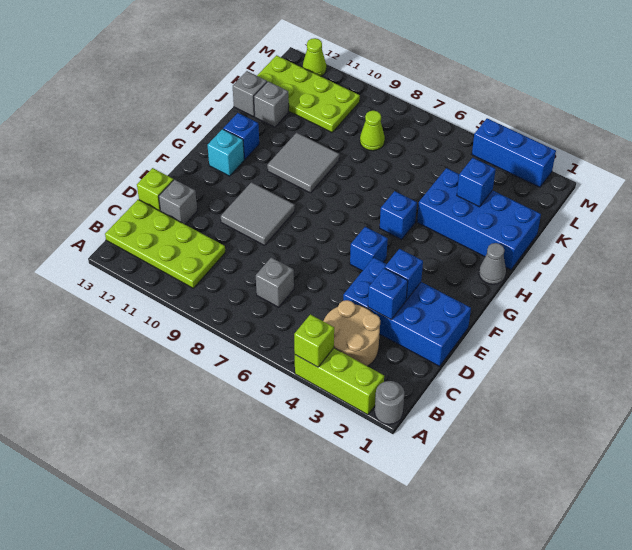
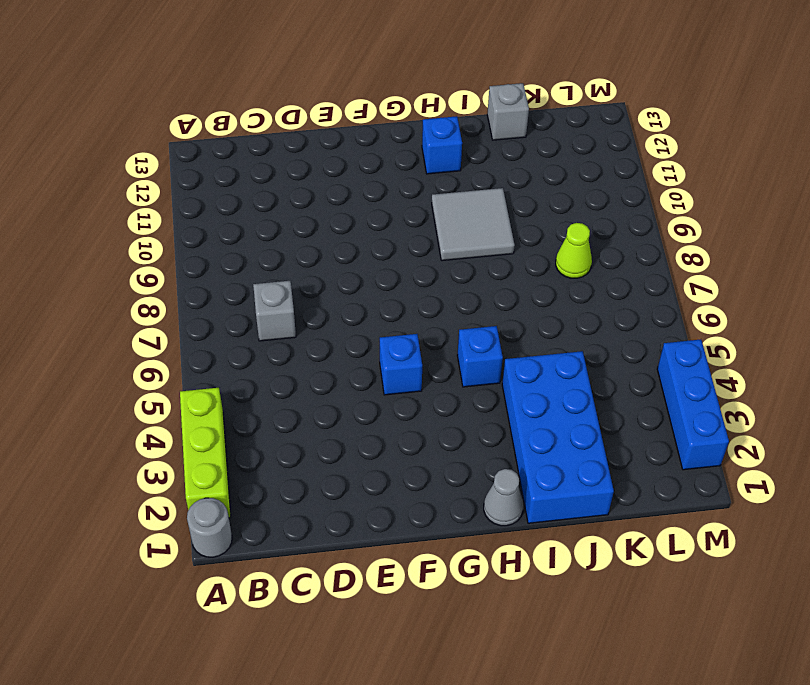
none -> tan 2x2 round brick [323,300,380,366]
none -> lime 2x4 plate [105,200,225,288]
none -> blue 2x4 brick [343,258,471,366]

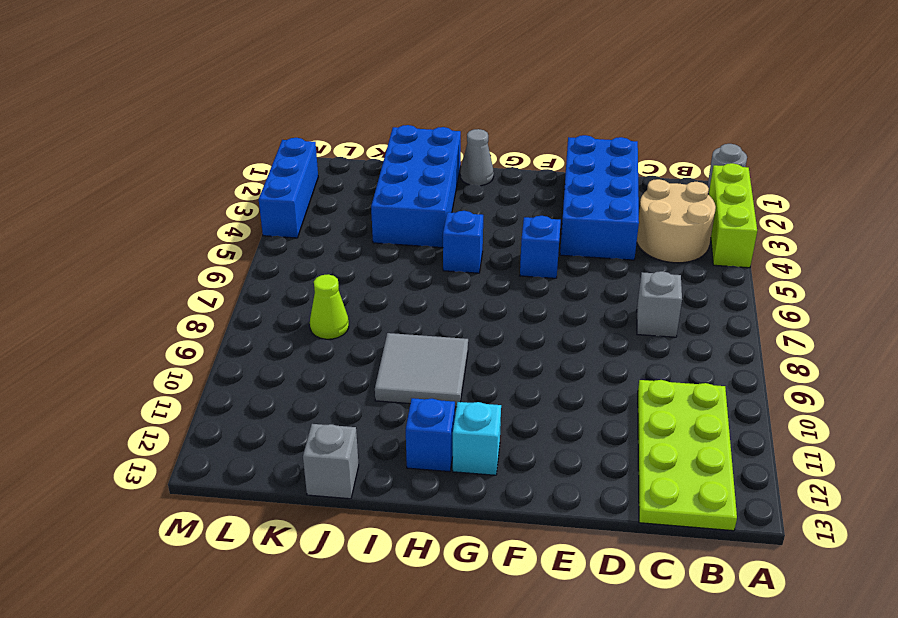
none -> grey 1x1 brick [159,180,197,224]
none -> lime 1x1 brick [137,168,173,211]
none -> grey 2x2 tile [221,182,295,245]

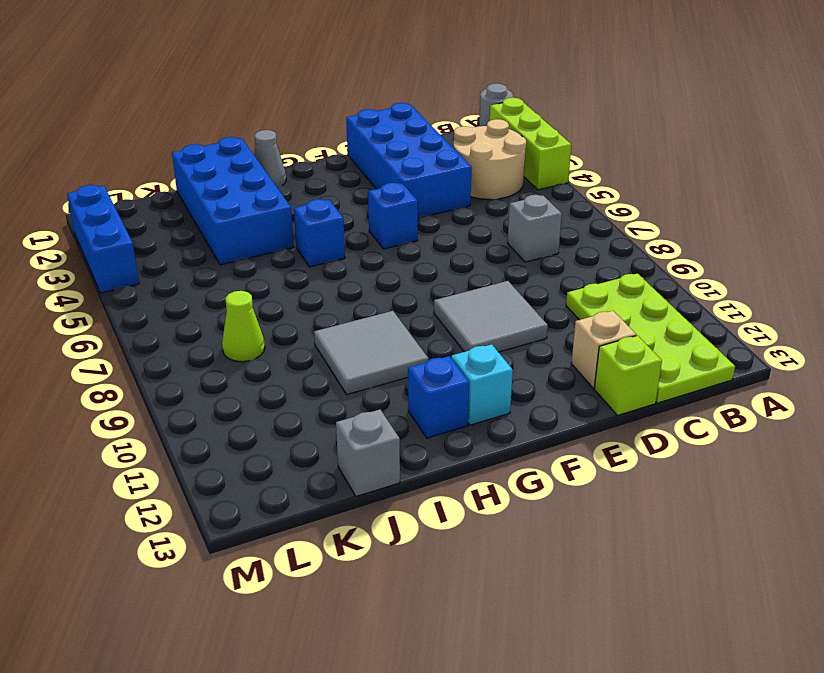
tan 1x1 brick [571,311,636,388] -> grey 1x1 brick [159,180,197,224]
none -> grey 1x1 brick [254,81,289,127]
none -> lime 2x4 plate [257,55,360,132]
none -> lime 1x1 cone [303,38,326,76]

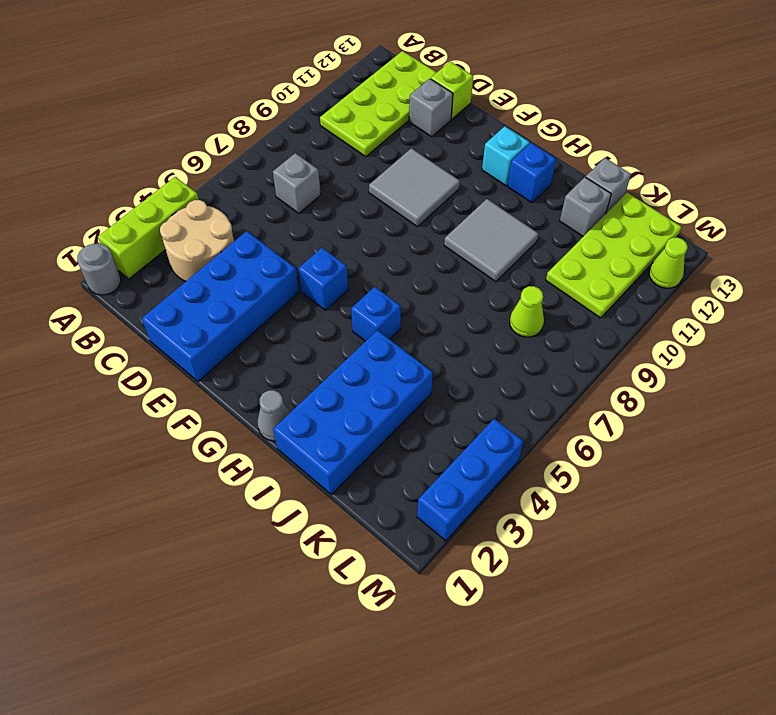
none -> lime 1x1 brick [294,314,334,367]
none -> blue 1x1 brick [368,268,408,319]
none -> blue 1x1 brick [385,249,423,300]

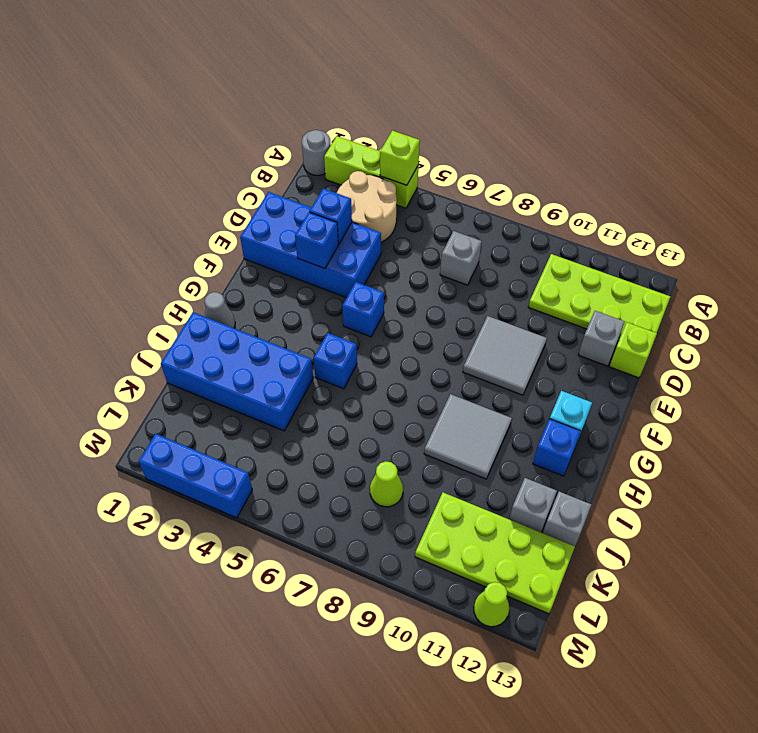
none -> blue 1x1 brick [457,158,496,207]

